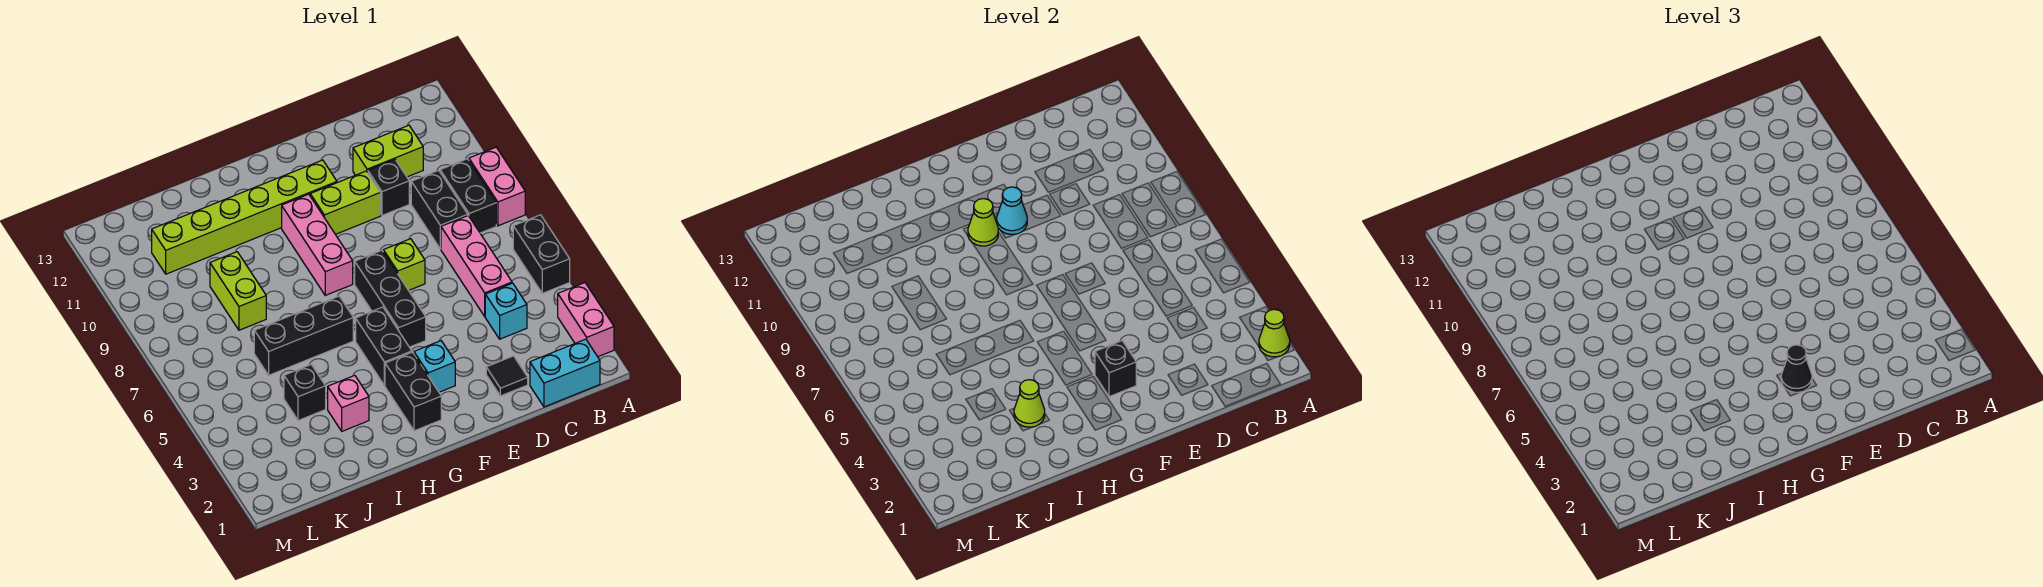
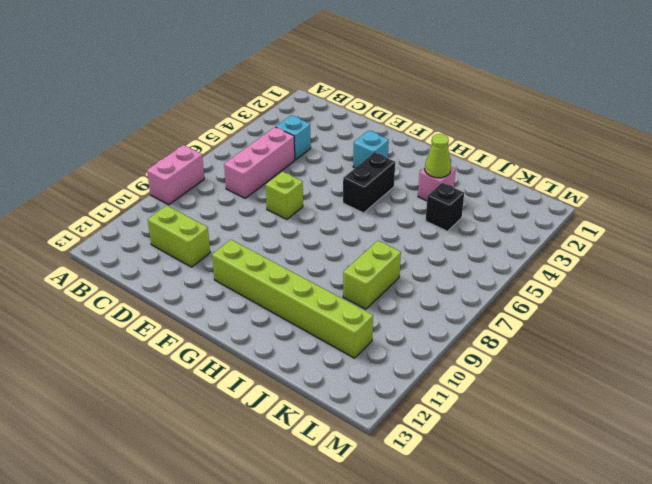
none -> pink 1x2 brick [558,283,614,357]
none -> black 1x2 brick [513,215,570,293]
none -> cyan 1x2 brick [530,339,600,407]

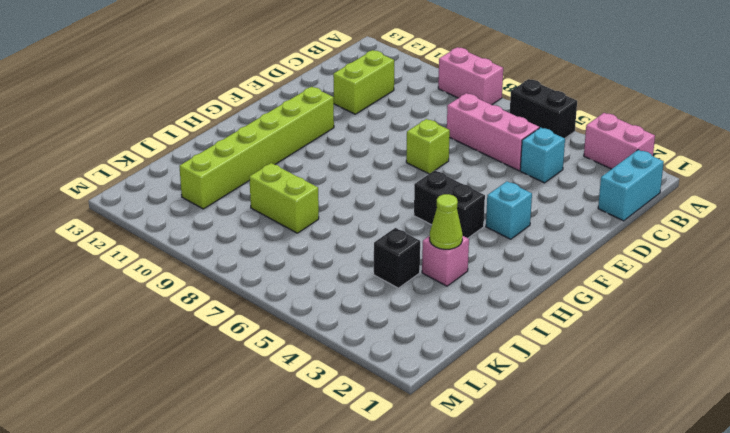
none -> black 1x2 brick [440,159,496,233]
none -> black 1x2 brick [411,170,468,249]
none -> black 1x1 tile [486,356,528,396]

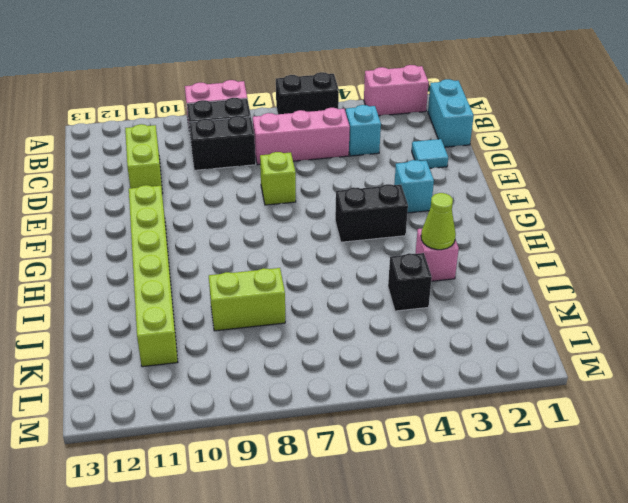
cyan 1x1 tile [412,139,448,168] -> black 1x1 tile [486,356,528,396]
none -> black 1x1 brick [368,160,409,215]
none -> lime 1x2 brick [310,171,381,234]
none -> black 1x3 brick [355,250,426,347]

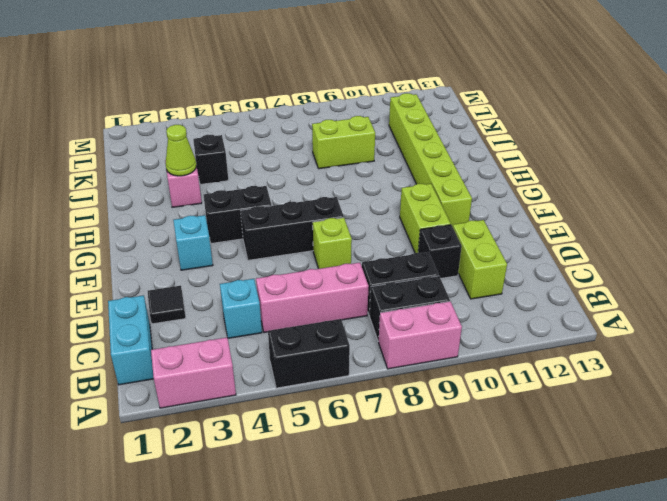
none -> black 1x2 brick [385,352,441,431]
none -> pink 1x3 brick [282,194,353,295]
none -> black 1x3 brick [254,296,353,375]

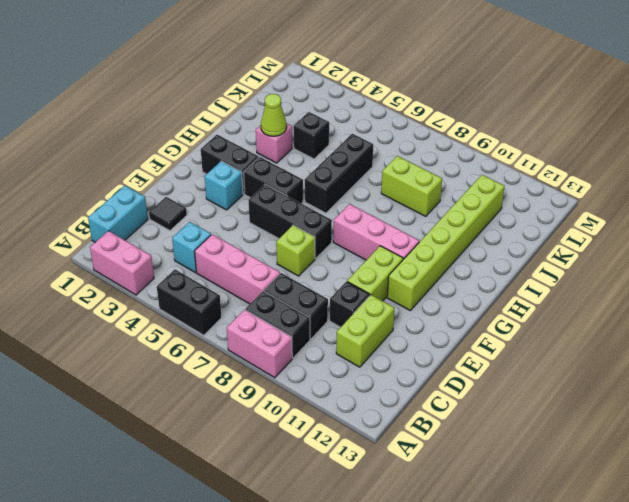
none -> lime 1x1 cone [1259,309,1290,357]
none -> black 1x1 brick [1095,341,1136,397]
none -> cyan 1x1 cone [997,187,1027,235]

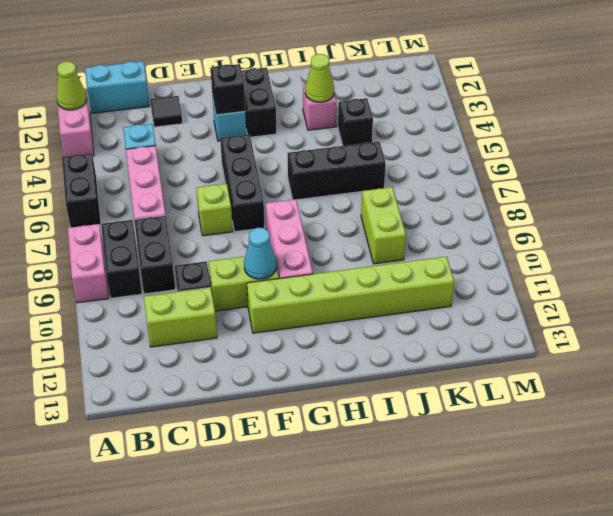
none -> black 1x2 brick [356,307,412,386]
none -> lime 1x1 cone [968,199,998,246]
none -> black 1x1 cone [1781,345,1812,392]

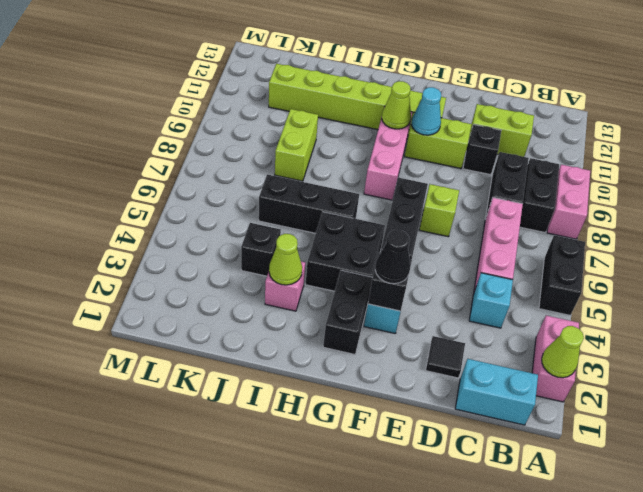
black 2x2 brick [306,212,385,291] -> black 1x2 brick [356,307,412,386]

